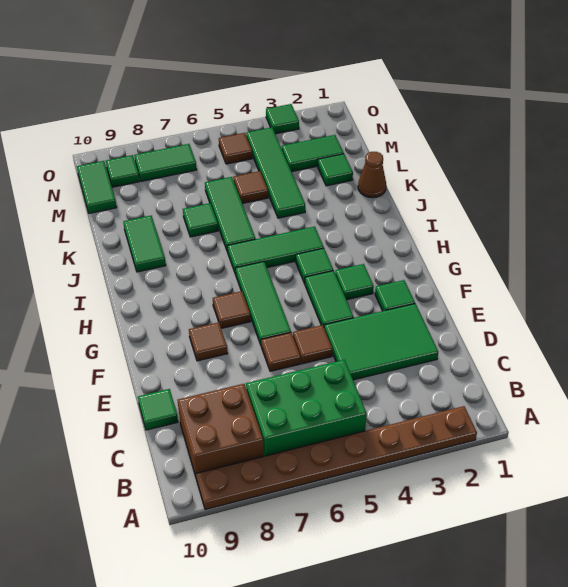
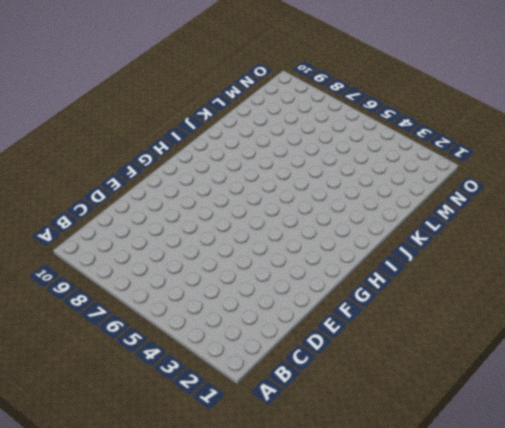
none -> brown 1x8 plate [196,406,477,510]
none -> green 2x3 brick [246,360,367,456]
none -> brown 2x2 brick [178,384,264,477]

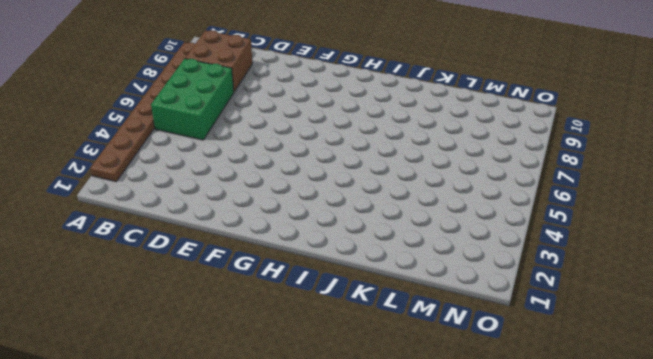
none -> green 2x3 tile [324,304,438,380]
none -> green 1x1 tile [138,389,178,430]
none -> brown 1x1 tile [293,325,333,364]

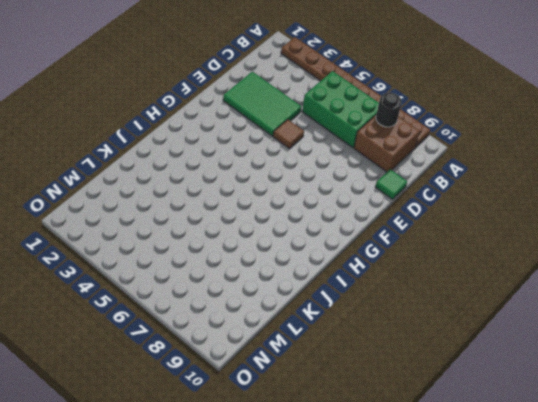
black 1x1 round brick [376,93,402,127] -> none
none -> brown 1x1 tile [261,333,301,371]
none -> green 1x1 tile [375,280,415,311]
none -> green 1x2 tile [305,271,354,326]

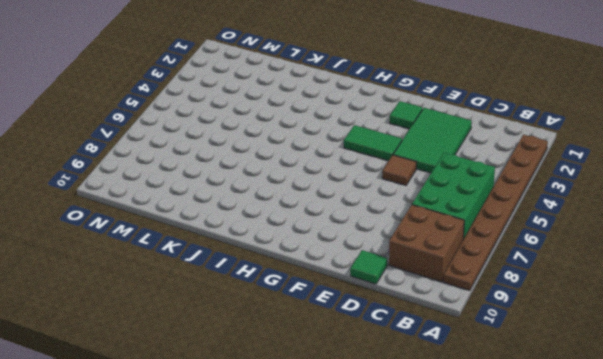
none -> brown 1x1 tile [261,333,301,371]
none -> green 1x3 tile [235,262,291,345]
none -> brown 1x1 tile [189,322,228,361]

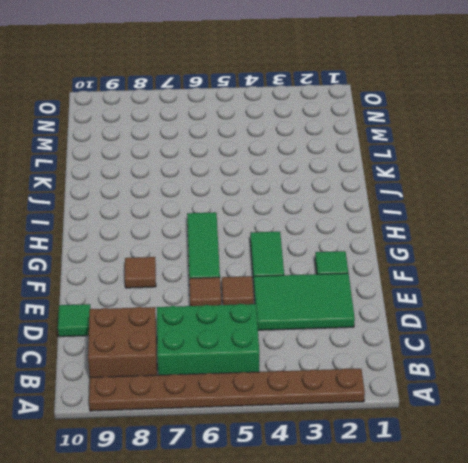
none -> green 1x1 tile [335,264,374,300]
none -> brown 1x1 tile [213,291,251,328]
none -> green 1x1 tile [296,248,333,284]

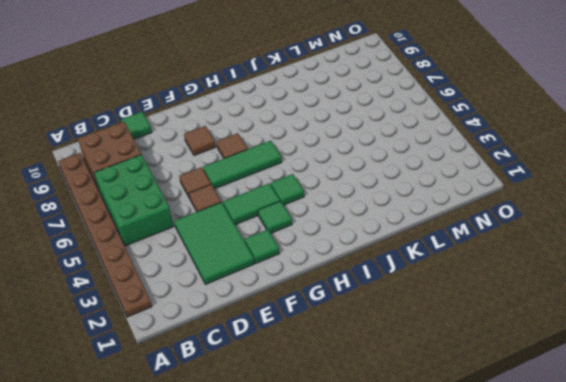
none -> green 1x3 tile [227,226,324,274]
none -> green 1x3 tile [205,177,255,252]
none -> green 1x2 tile [123,216,166,272]

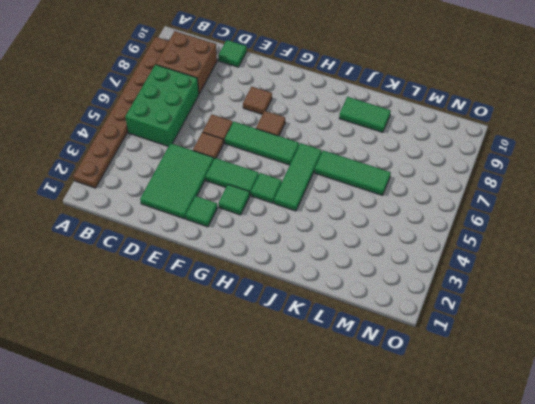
none -> brown 1x1 cone [358,152,386,198]
none -> green 1x4 tile [246,127,305,218]
none -> green 1x1 tile [183,203,218,237]

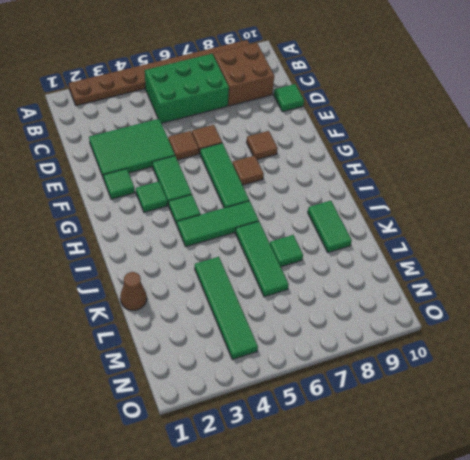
none -> green 1x1 tile [318,154,353,186]
none -> brown 1x1 tile [233,171,268,204]
none -> green 1x2 tile [282,135,344,172]

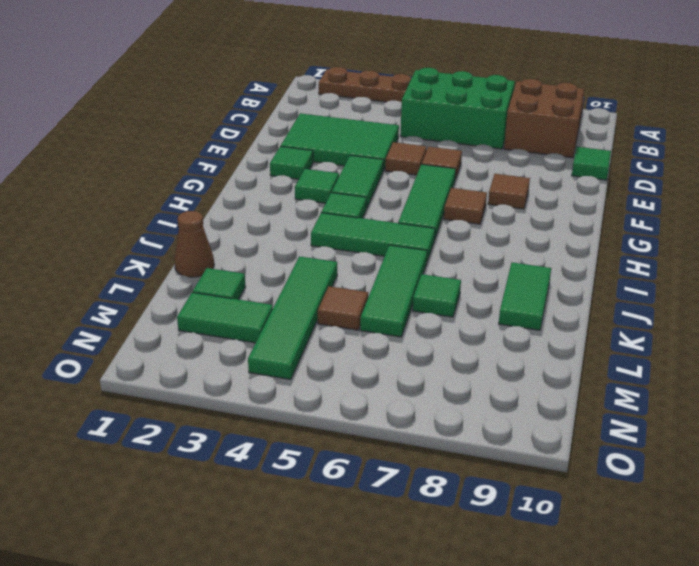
none -> green 1x2 tile [77,161,117,213]
none -> brown 1x1 tile [219,133,252,164]
none -> green 1x2 tile [134,144,197,181]

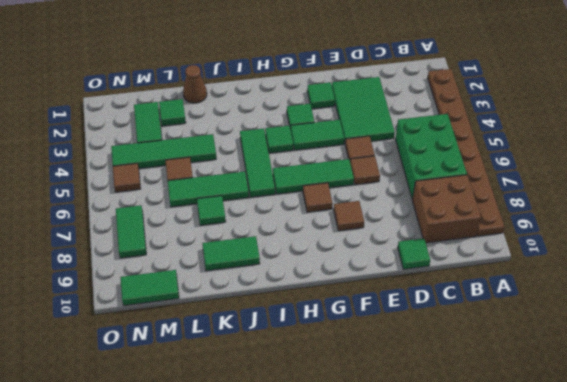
none -> green 1x1 tile [106,155,140,187]
none -> green 1x1 tile [266,104,299,134]

